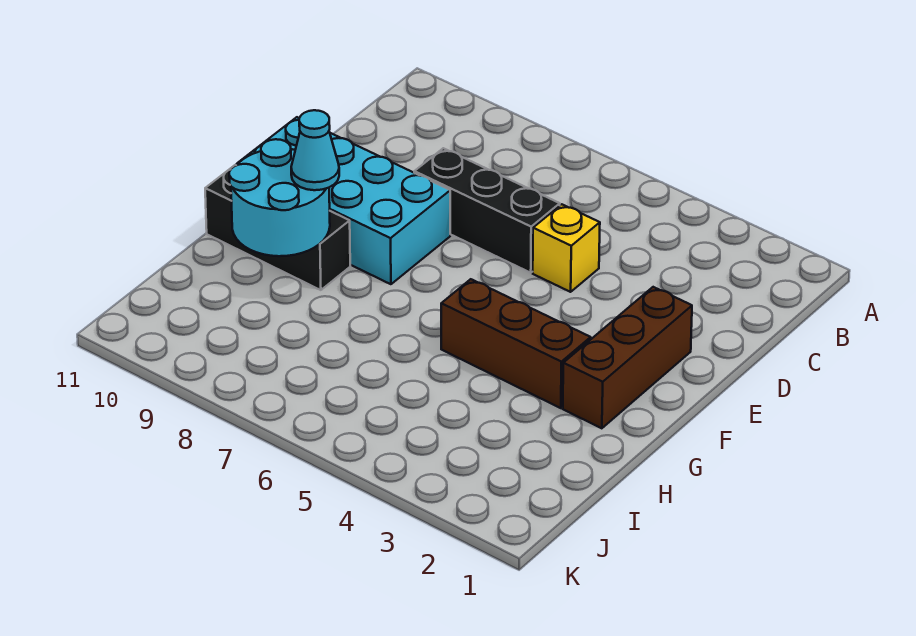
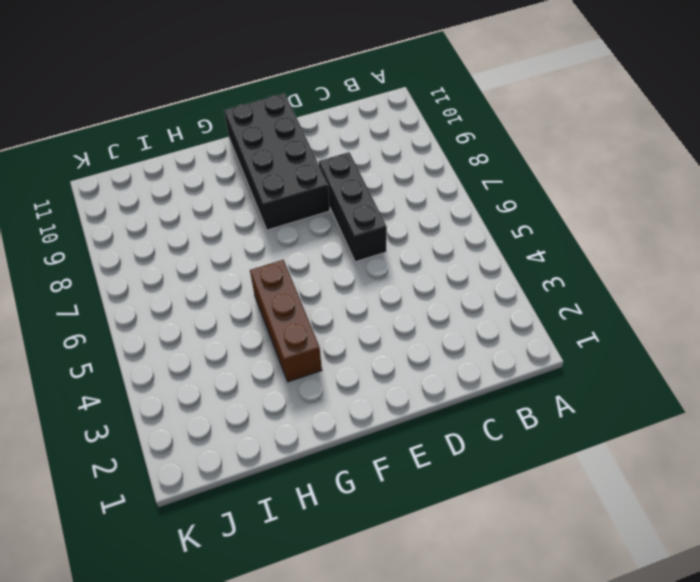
black 2x4 brick [224,93,330,230] -> cyan 2x4 brick [237,117,450,284]
none -> yellow 1x1 brick [533,204,600,292]
none -> brown 1x3 brick [563,287,692,428]

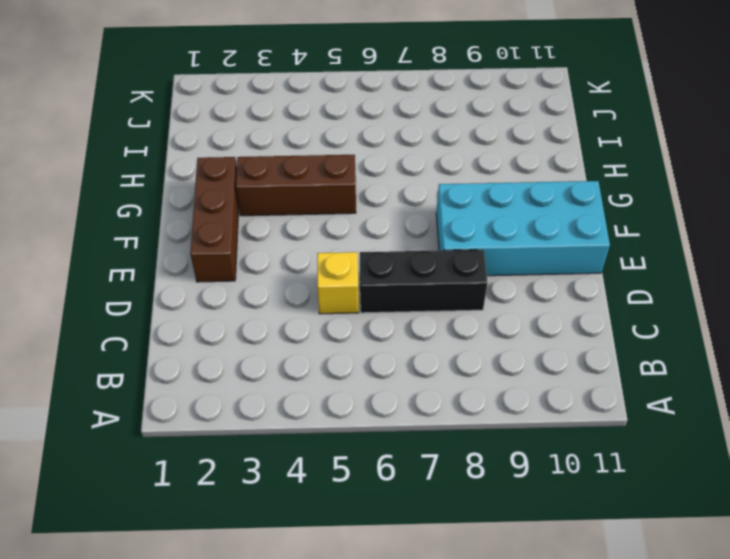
none -> black 1x3 brick [205,165,350,290]
none -> cyan 2x2 round brick [229,139,330,256]

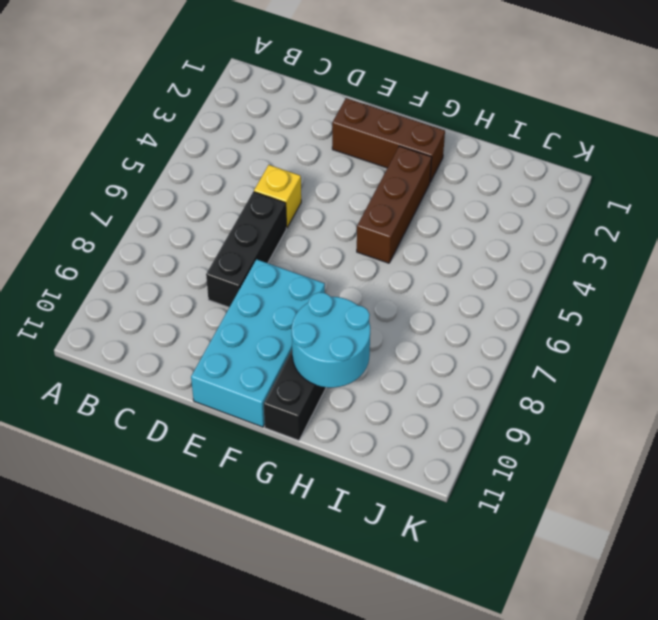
none -> cyan 1x1 cone [291,110,339,190]

